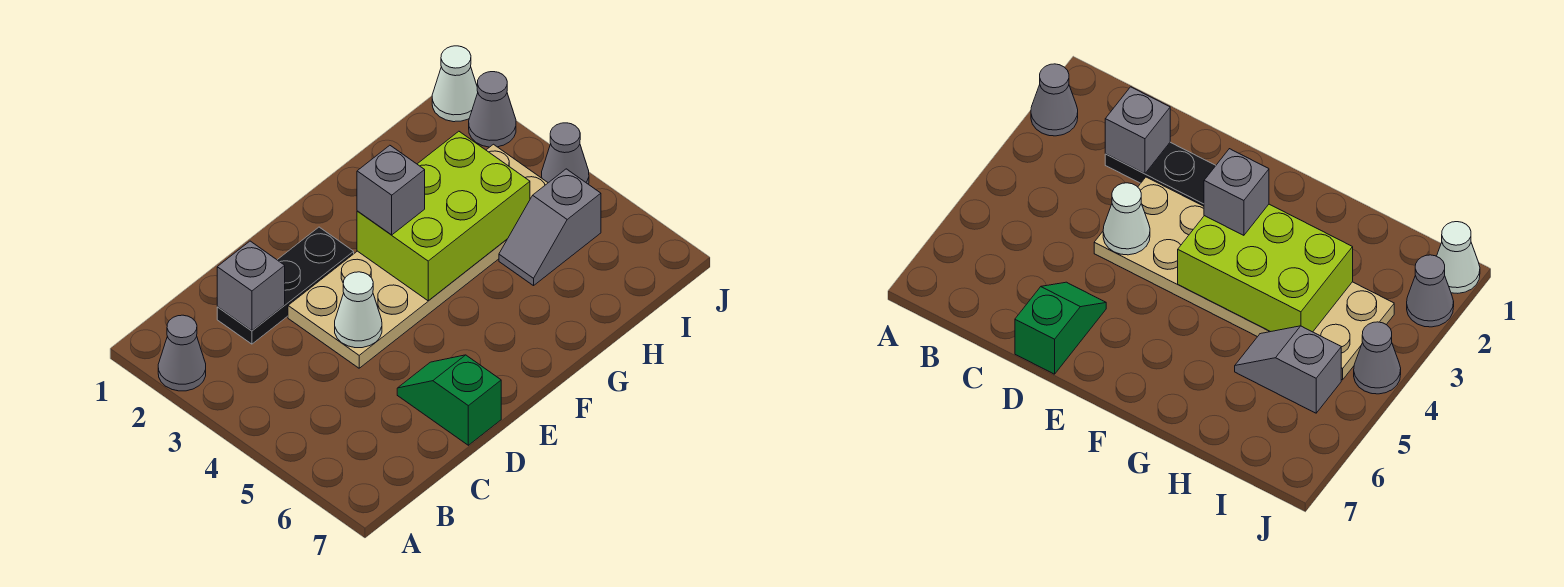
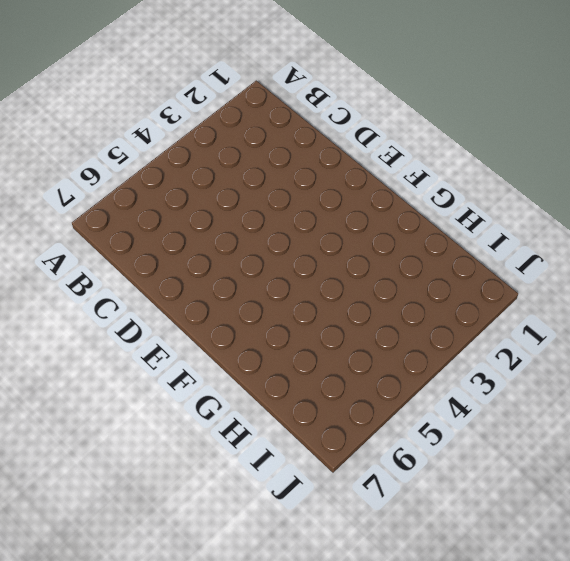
none -> grey 1x1 cone [158,315,206,391]
none -> black 1x3 plate [217,227,354,344]
none -> tan 2x6 plate [288,144,548,368]

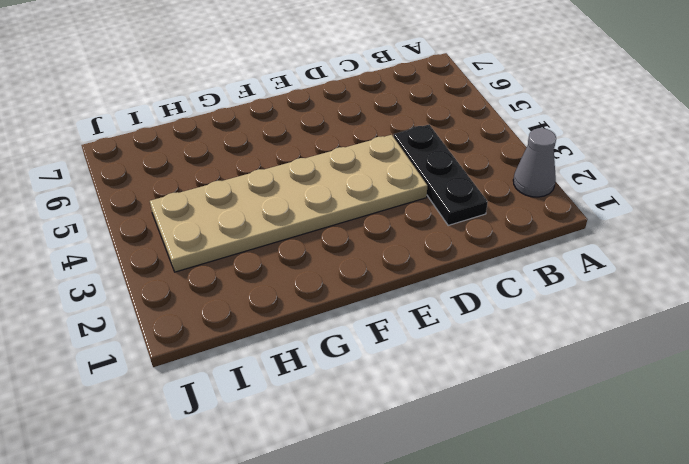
black 1x3 plate [394,125,488,225] -> black 1x3 plate turned to [217,227,354,344]
none -> green 1x2 slope [397,355,501,445]
none -> grey 1x2 slope [499,169,601,286]
none -> white 1x1 cone [432,46,478,122]

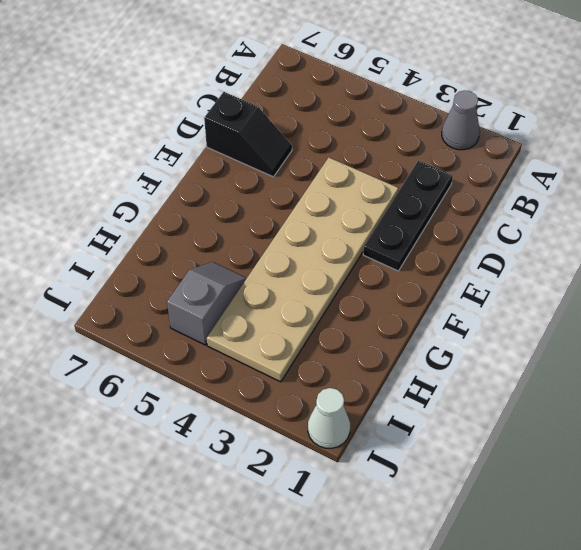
black 1x2 slope [204,92,292,177] -> green 1x2 slope [397,355,501,445]
none -> grey 1x1 cone [469,72,516,147]
none -> grey 1x1 cone [542,123,589,184]
none -> grey 1x1 brick [217,241,285,331]

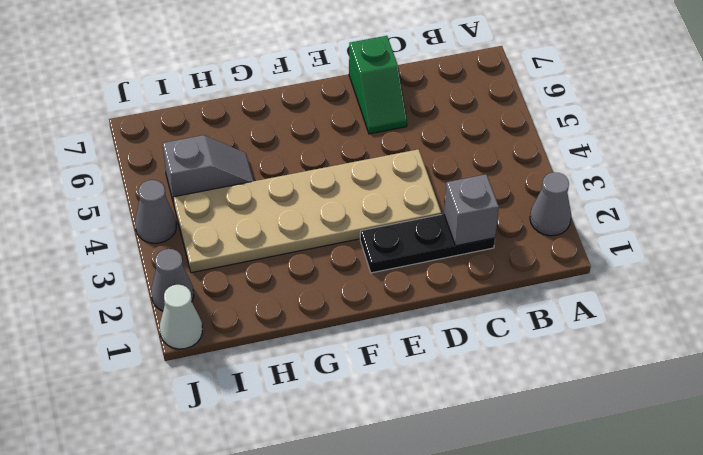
none -> white 1x1 cone [335,272,382,348]
none -> lime 2x3 brick [357,131,530,301]
none -> grey 1x1 brick [357,145,425,235]

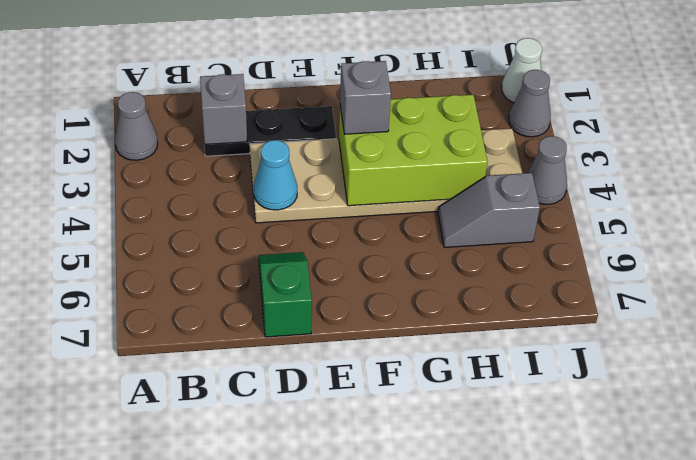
cyan 1x1 cone [254,140,297,210] -> white 1x1 cone [335,272,382,348]

